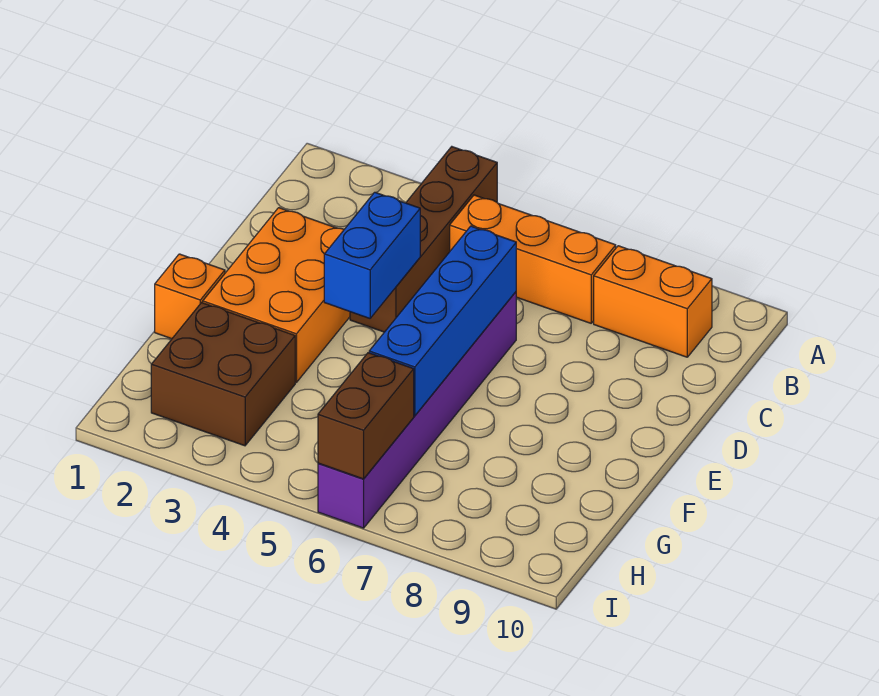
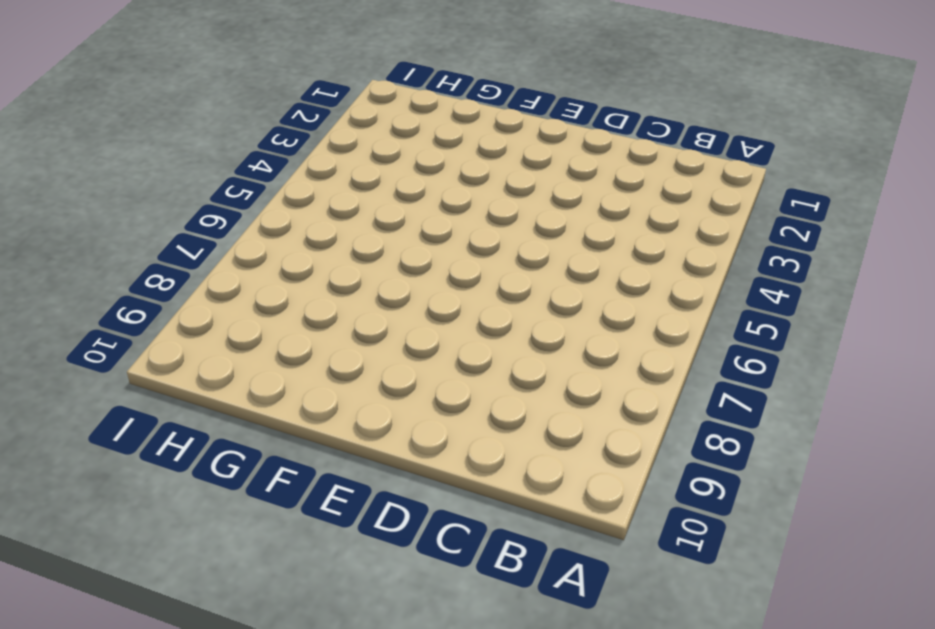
none -> brown 1x4 brick [350,147,497,332]
none -> orange 1x3 brick [450,195,616,323]

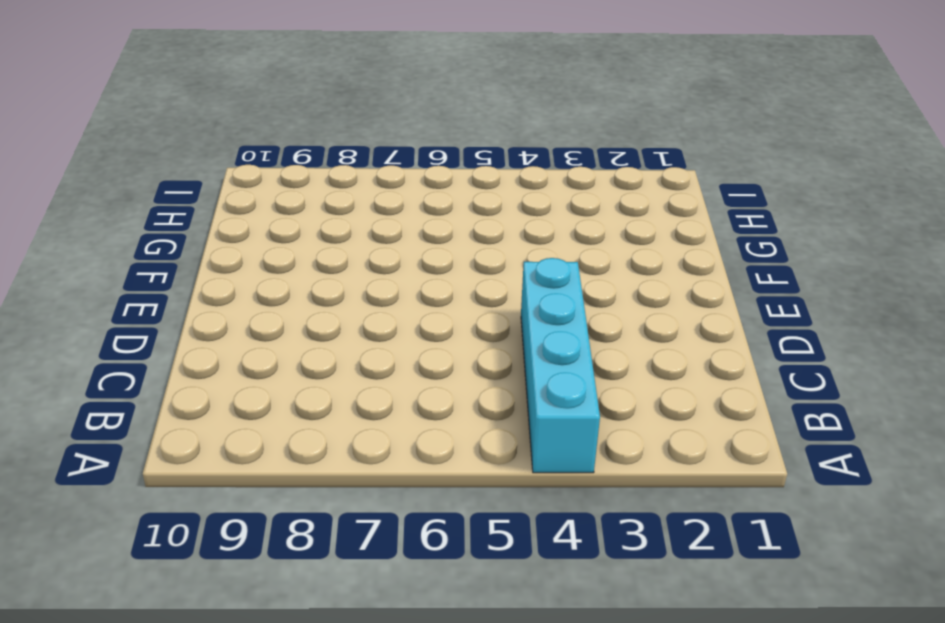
cyan 1x4 brick [521,258,600,473] -> brown 1x4 brick [350,147,497,332]
none -> orange 1x3 brick [450,195,616,323]
none -> orange 1x2 brick [594,246,712,357]

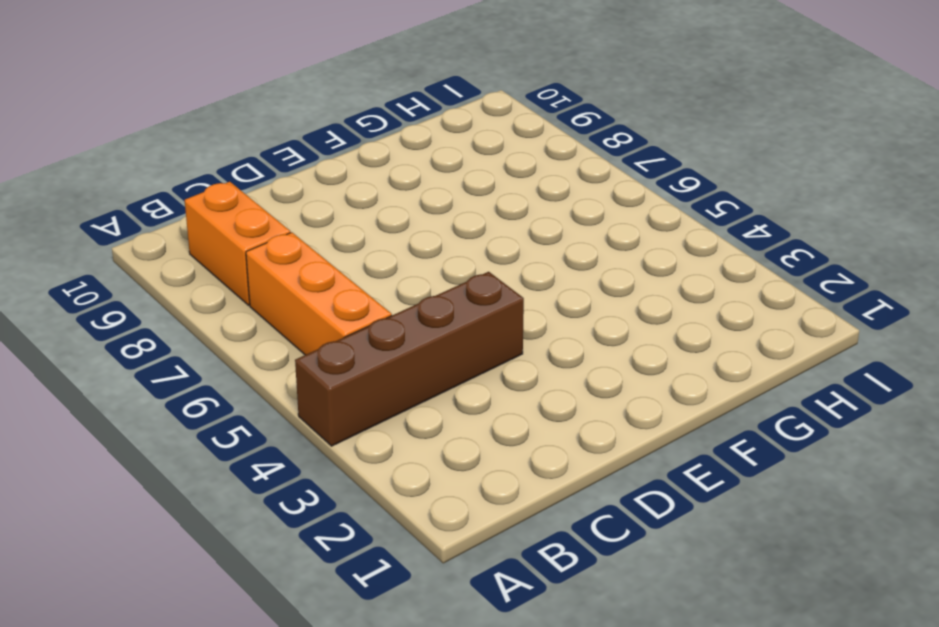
none -> orange 2x3 brick [203,208,350,383]
none -> purple 1x6 brick [318,292,516,528]

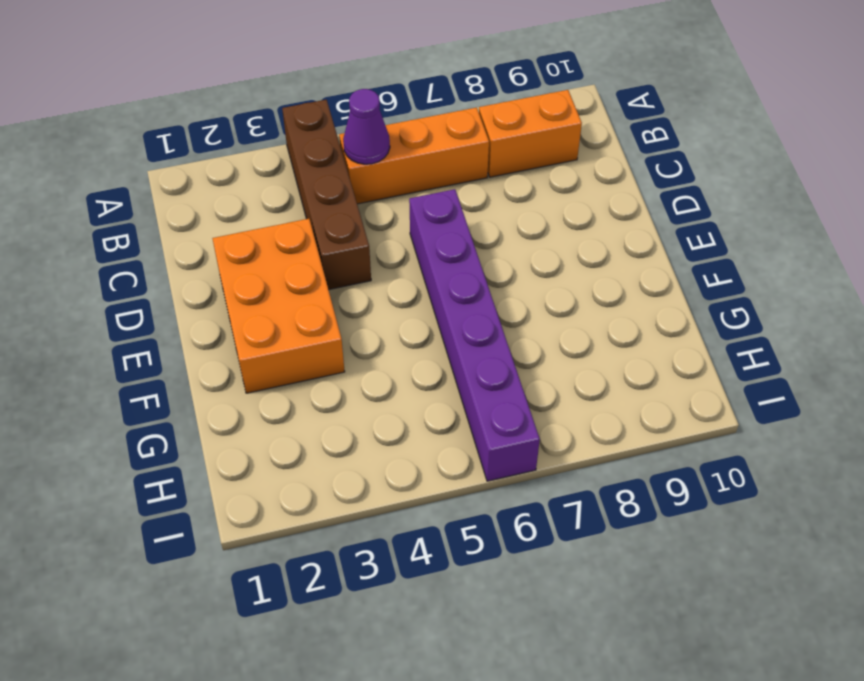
purple 1x1 cone [343,89,390,164] -> none
none -> orange 1x1 brick [155,254,225,339]
none -> brown 2x2 brick [151,303,295,446]

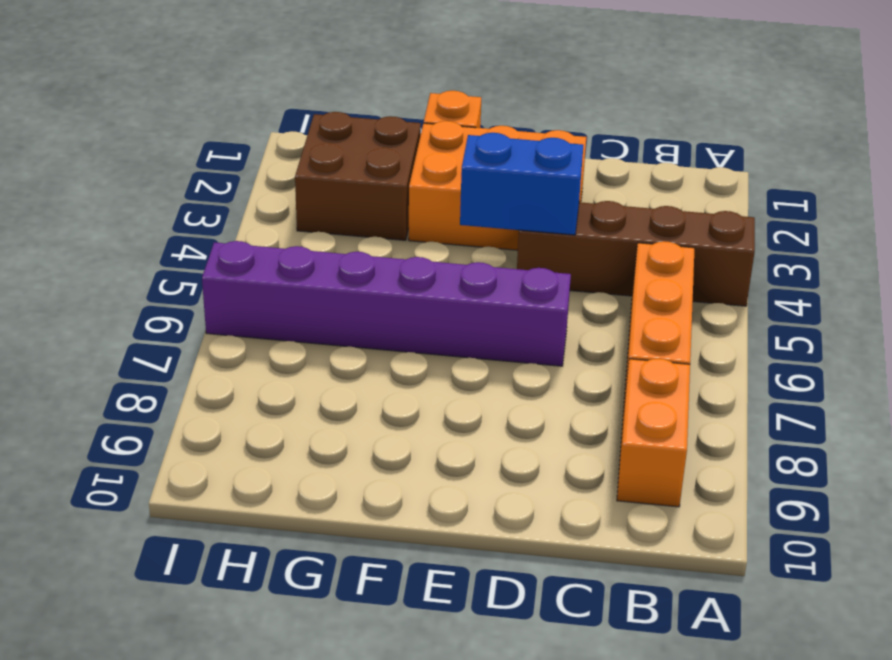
none -> blue 1x4 brick [369,226,516,416]
none -> brown 1x2 brick [318,353,414,479]

